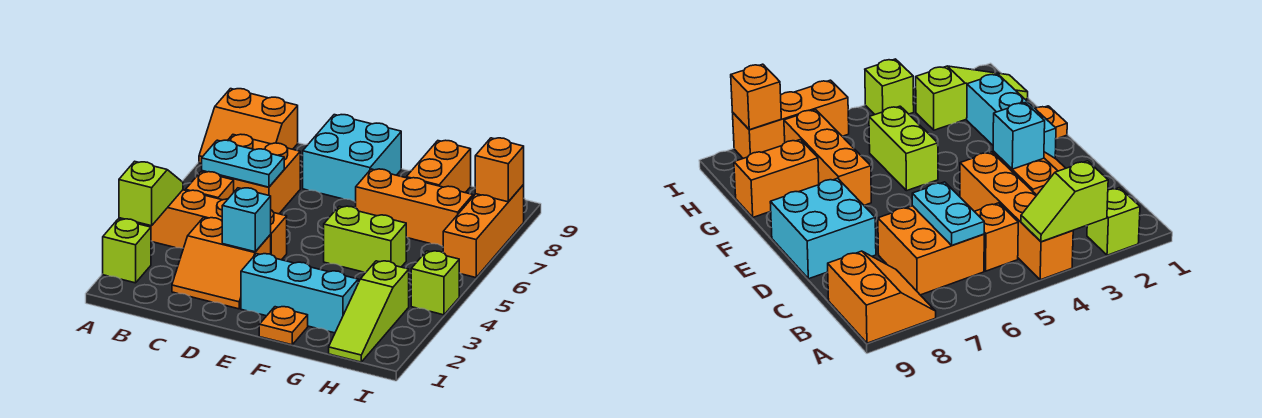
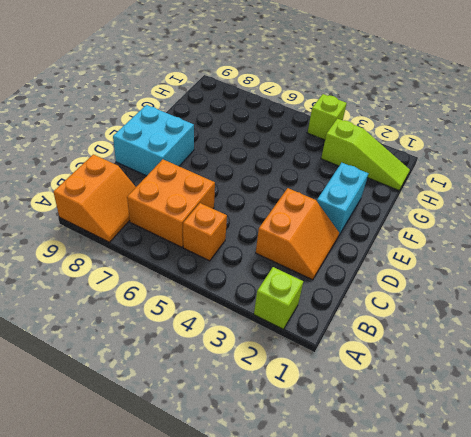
cyan 1x2 brick [317,163,369,235] -> cyan 1x3 brick [241,254,358,333]
none -> orange 1x4 brick [137,190,287,260]
none -> orange 1x1 plate [259,307,308,345]
none -> lime 1x2 brick [324,206,406,272]

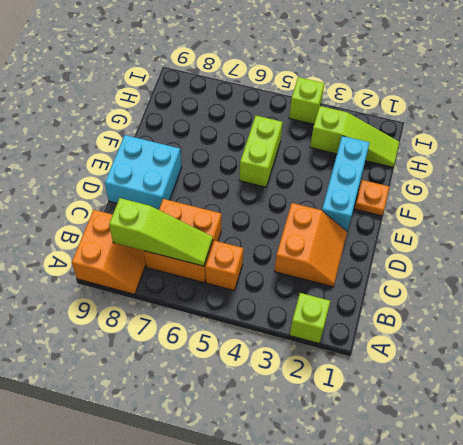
lime 1x3 slope [109,198,213,266] -> cyan 1x2 plate [202,140,284,187]
none -> orange 1x4 brick [137,190,287,260]
none -> orange 1x3 brick [356,169,473,247]
none -> orange 1x2 brick [406,140,471,193]

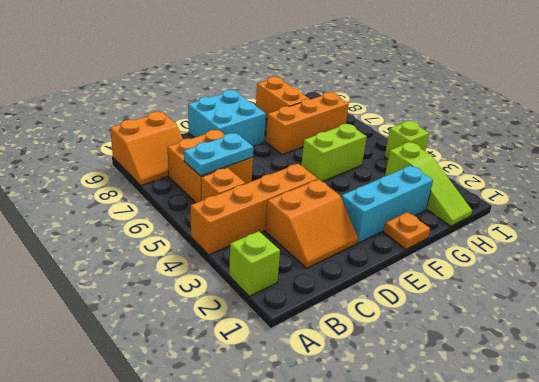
none -> orange 1x3 brick [443,185,524,278]
none -> lime 1x2 slope [119,161,183,226]
none -> cyan 1x1 brick [222,188,271,252]

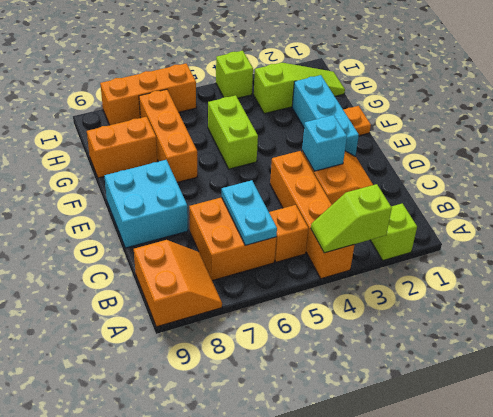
none -> orange 1x1 brick [475,138,524,202]

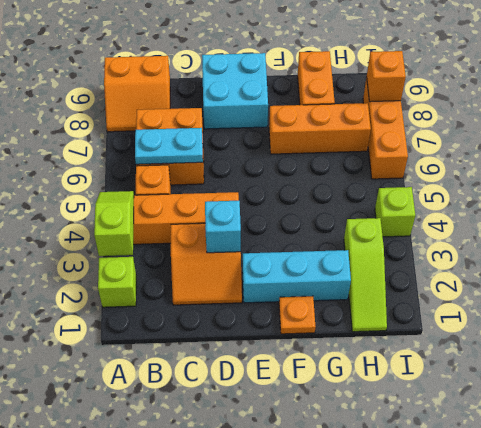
none -> lime 1x2 brick [324,206,406,272]

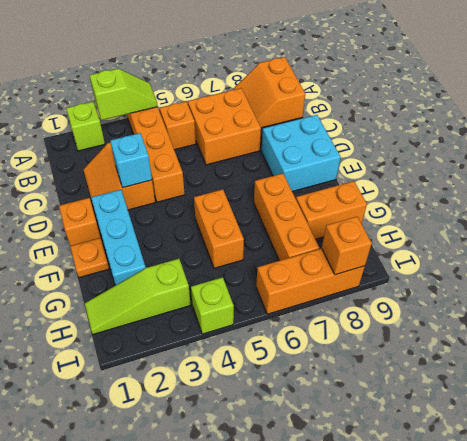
orange 1x1 brick [59,198,100,246] -> none
orange 1x2 brick [194,189,244,268] -> lime 1x2 brick [324,206,406,272]
none -> cyan 1x2 plate [202,140,284,187]

